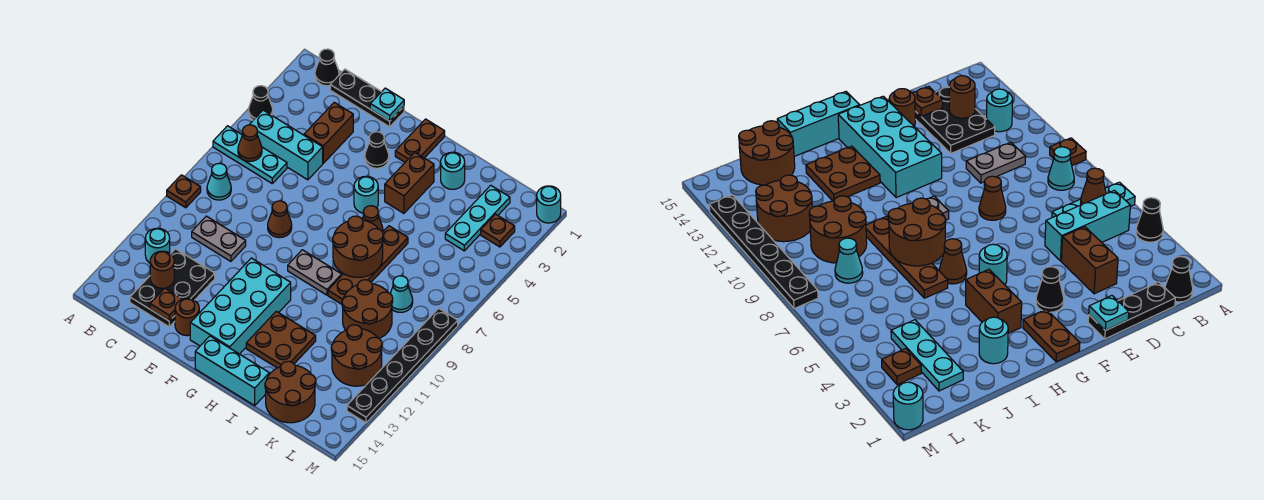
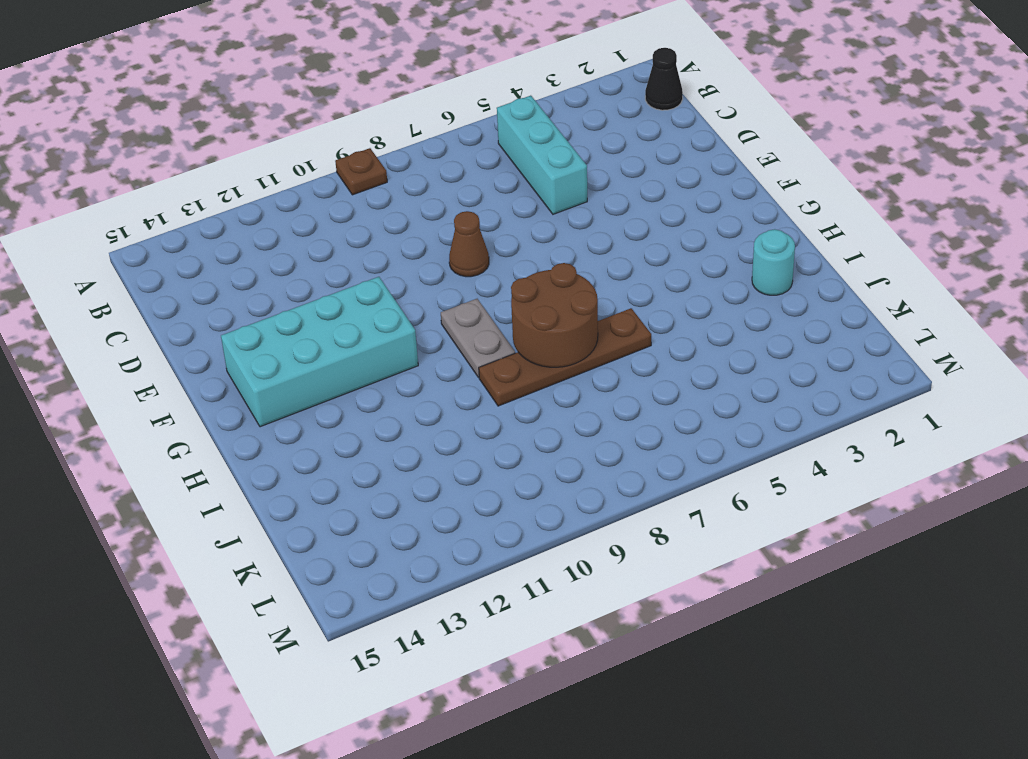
none -> black 1x1 cone [249,86,273,120]
none -> cyan 1x3 plate [213,126,287,183]
none -> cyan 1x1 cone [207,164,231,200]
none -> cyan 1x1 round brick [145,228,170,263]

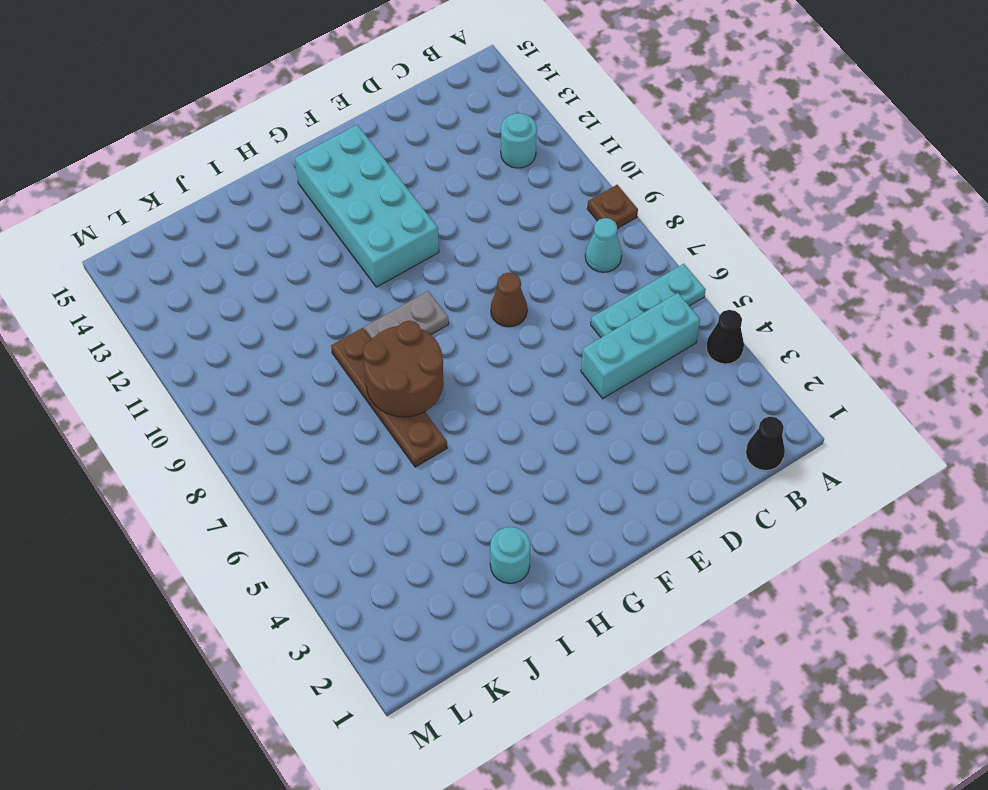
none -> black 1x3 plate [330,69,404,127]
none -> grey 1x2 plate [192,216,246,261]
none -> black 2x3 plate [130,249,215,327]
none -> brown 1x2 brick [304,102,353,163]

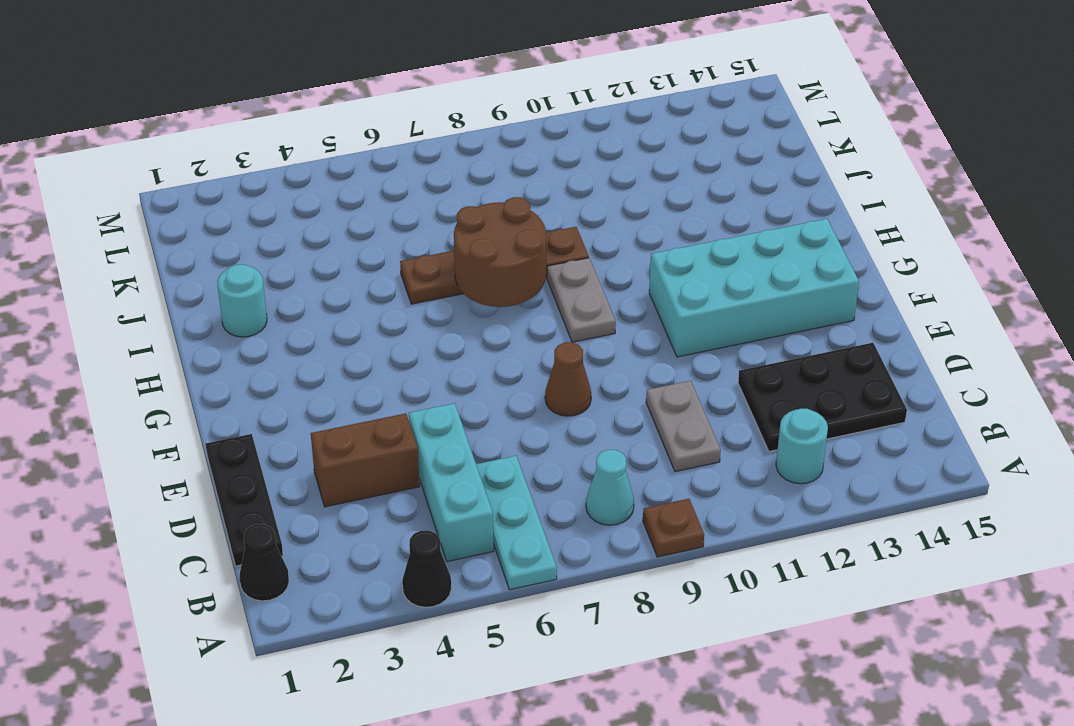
none -> brown 1x1 round brick [175,298,199,336]
none -> black 1x1 cone [365,132,389,168]
none -> brown 1x2 plate [395,119,445,162]
none -> cyan 1x1 round brick [354,176,378,213]

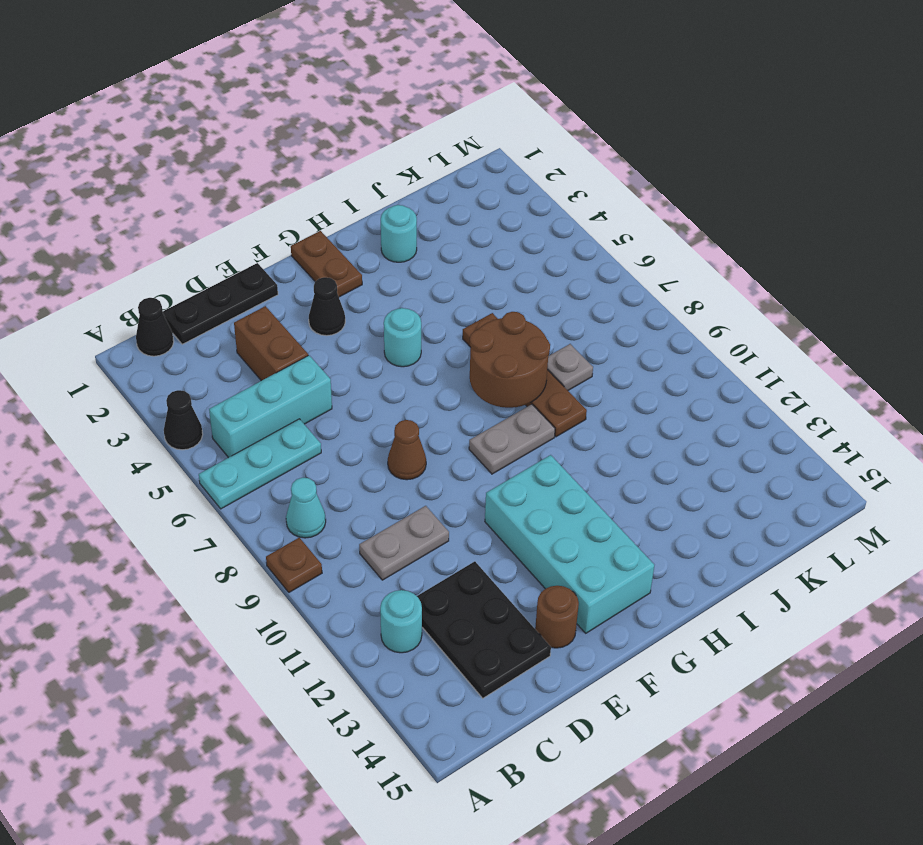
grey 1x1 plate [547,344,593,390] -> none
none -> cyan 1x3 brick [195,336,269,406]
none -> brown 1x2 brick [385,153,434,213]
none -> brown 1x1 cone [362,206,383,232]
none -> brown 2x2 plate [246,311,316,368]

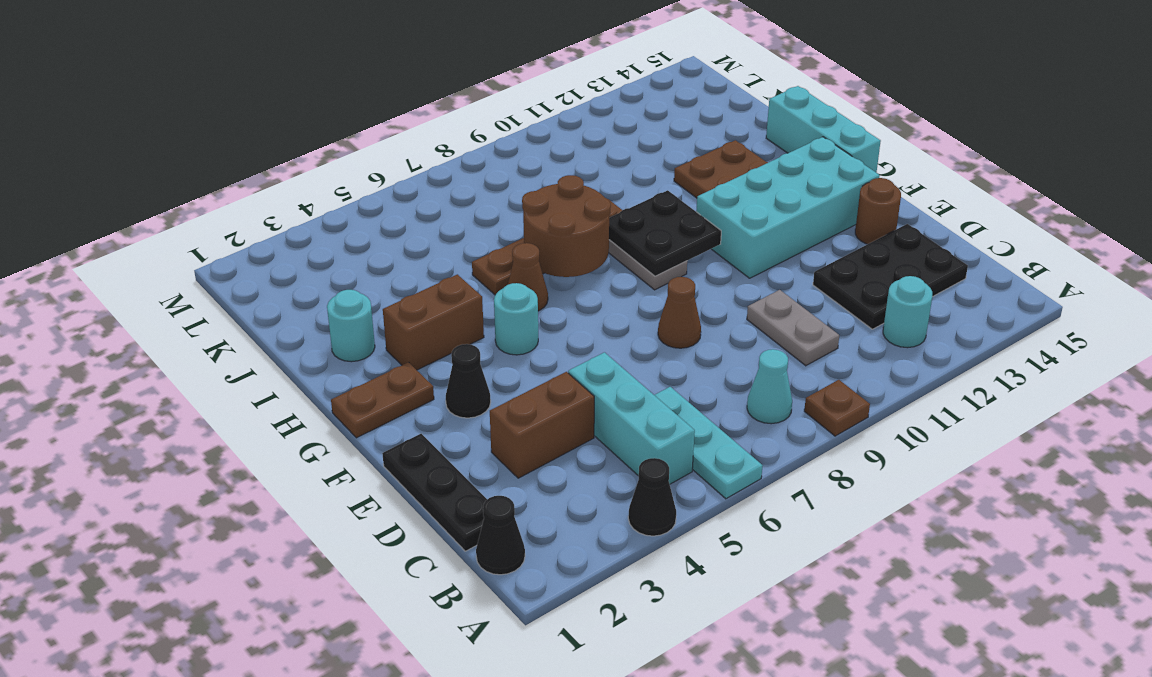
black 2x2 plate [609,190,721,276] -> none
none -> brown 2x2 round brick [342,280,393,338]
none -> brown 2x2 round brick [265,361,316,423]
none -> cyan 1x3 plate [445,185,510,251]
none -> cyan 1x1 cone [390,276,413,312]

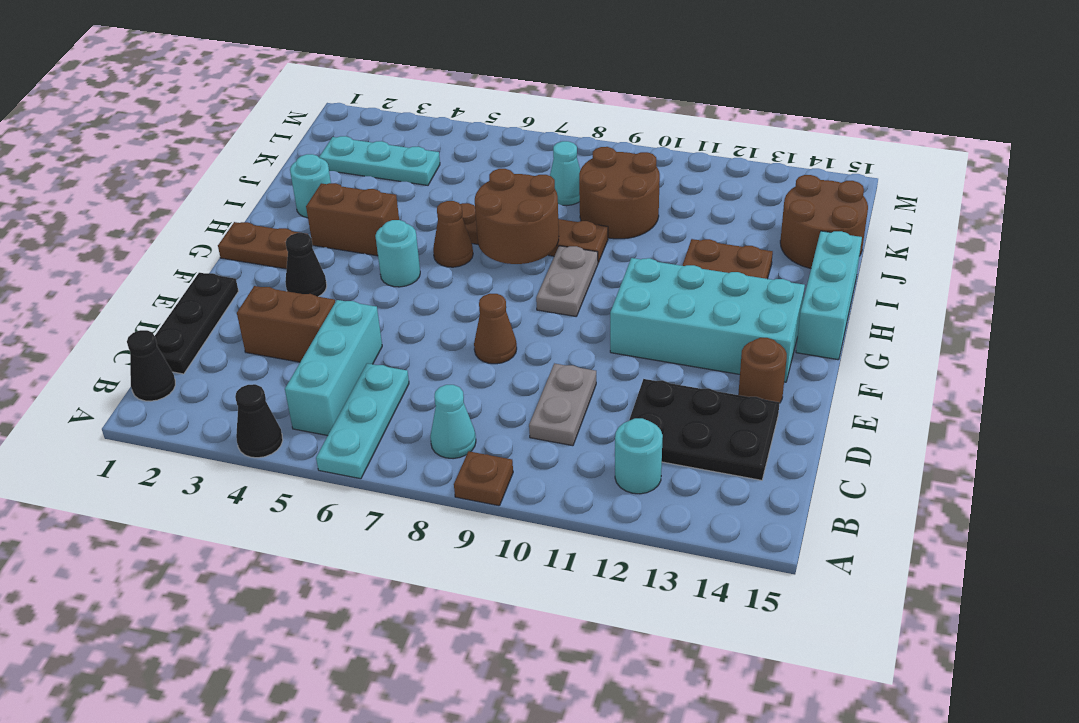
none -> brown 2x2 round brick [331,325,382,386]
none -> brown 1x1 plate [481,214,515,247]
none -> cyan 1x1 round brick [537,186,561,223]
none -> black 1x6 plate [347,308,458,423]

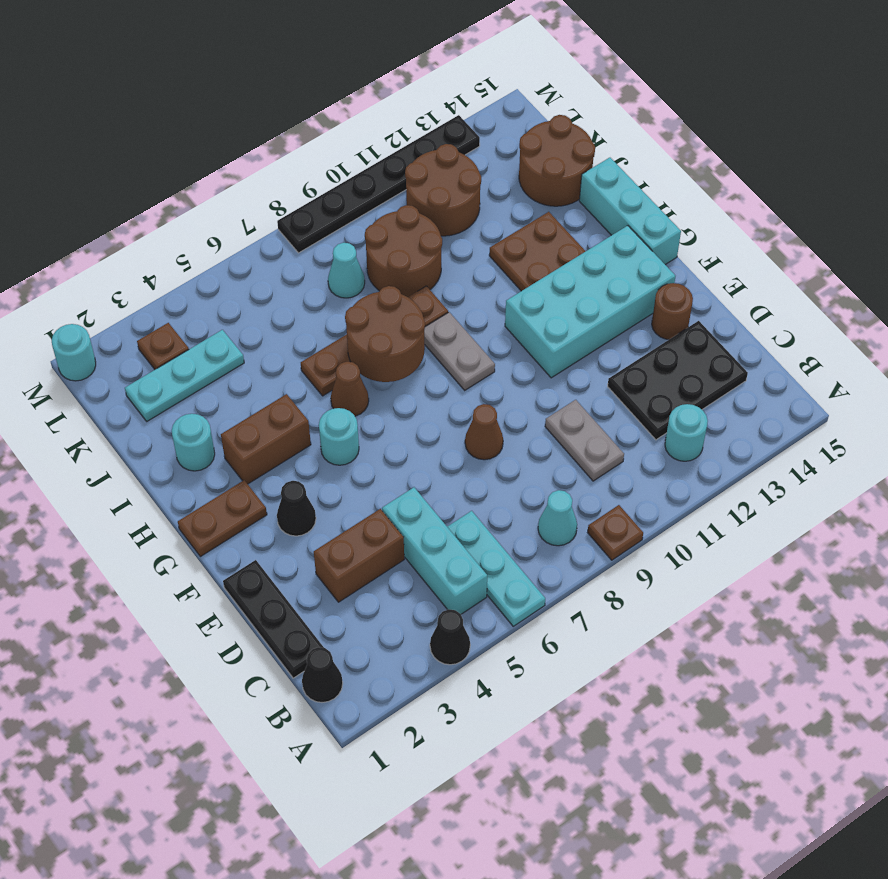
none -> brown 1x1 cone [238,125,262,162]
none -> brown 1x1 round brick [150,251,174,288]
none -> brown 1x1 plate [150,288,182,321]
none -> cyan 1x1 plate [370,88,404,121]

